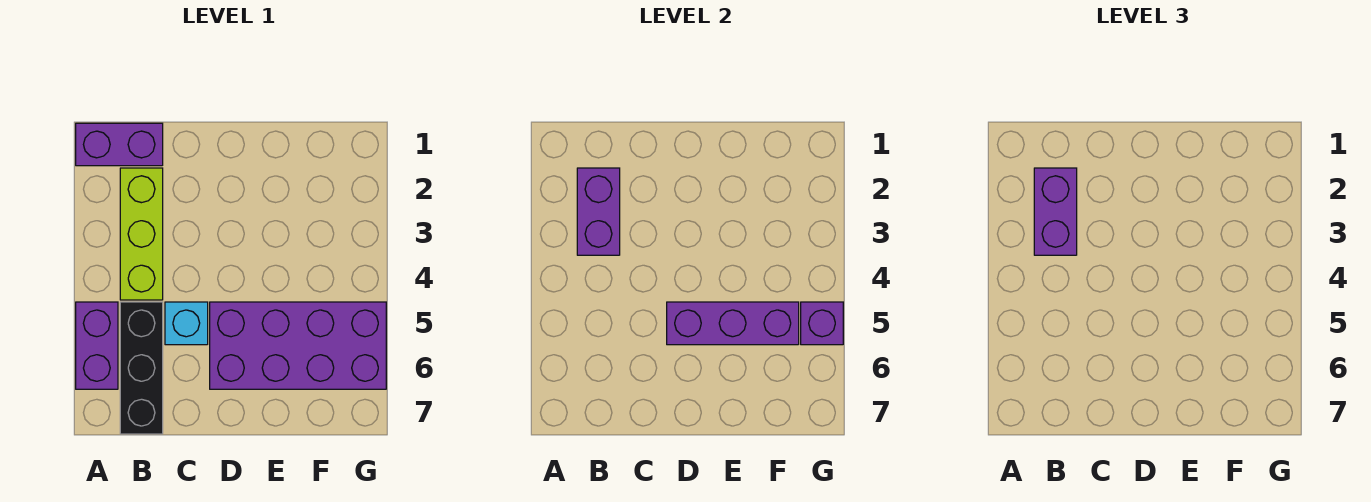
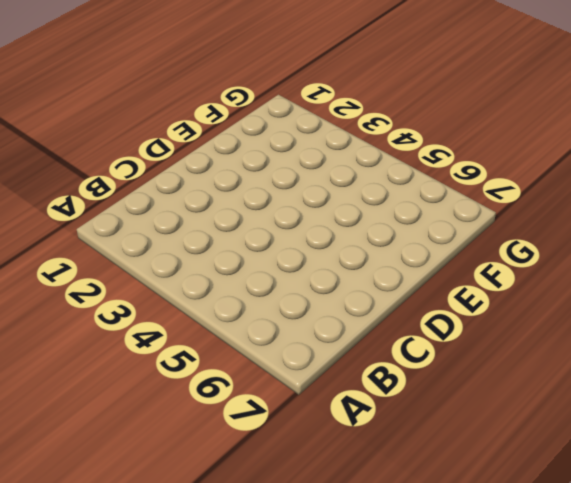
none -> purple 1x2 brick [76,123,163,166]
none -> purple 1x2 brick [76,302,118,389]

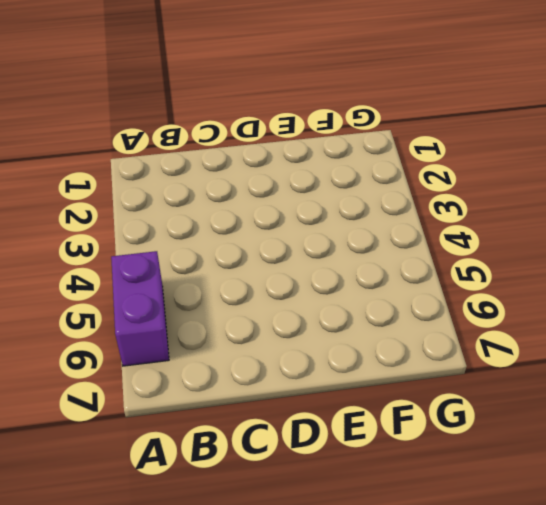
none -> purple 1x2 brick [76,123,163,166]
none -> lime 1x3 brick [120,168,163,300]

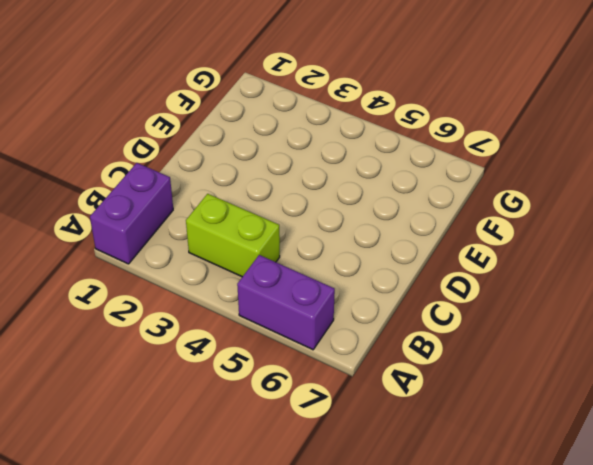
lime 1x2 brick [186,194,280,277] -> lime 1x3 brick [120,168,163,300]
none -> black 1x3 brick [120,302,163,434]
none -> cyan 1x1 brick [165,302,208,345]

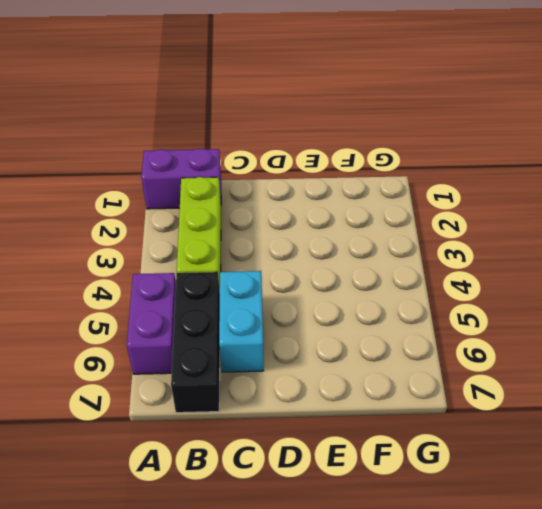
cyan 1x2 brick [219,271,264,372] -> cyan 1x1 brick [165,302,208,345]
none -> purple 2x4 brick [210,302,386,389]
none -> purple 1x2 brick [577,168,620,255]

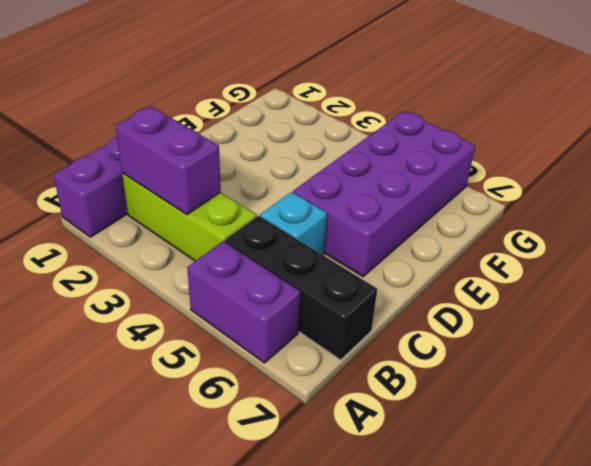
none -> purple 1x3 brick [667,302,799,345]
none -> purple 1x1 brick [801,302,843,345]

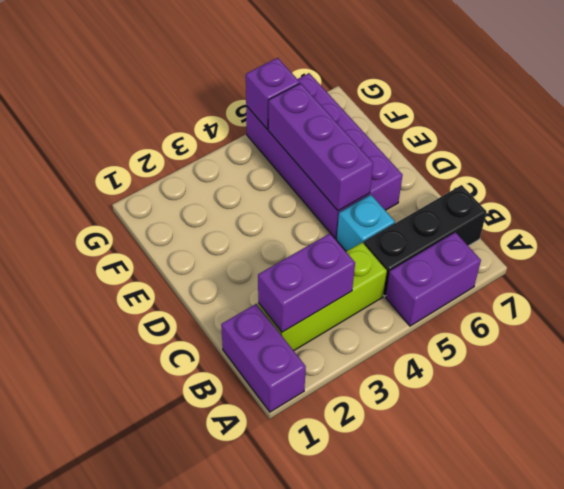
none -> purple 1x2 brick [1034,168,1077,255]

